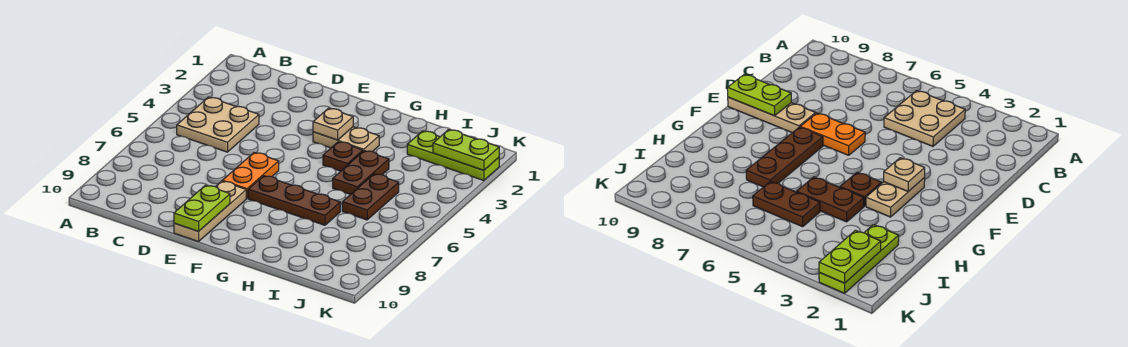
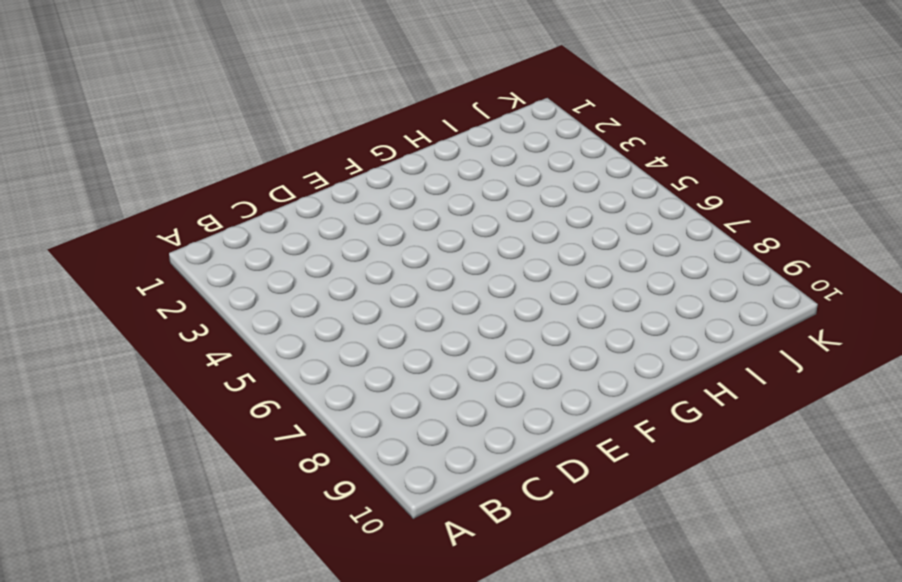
none -> tan 2x2 plate [177,97,259,152]
none -> orange 1x2 plate [222,153,279,199]
none -> tan 1x3 plate [174,181,246,242]

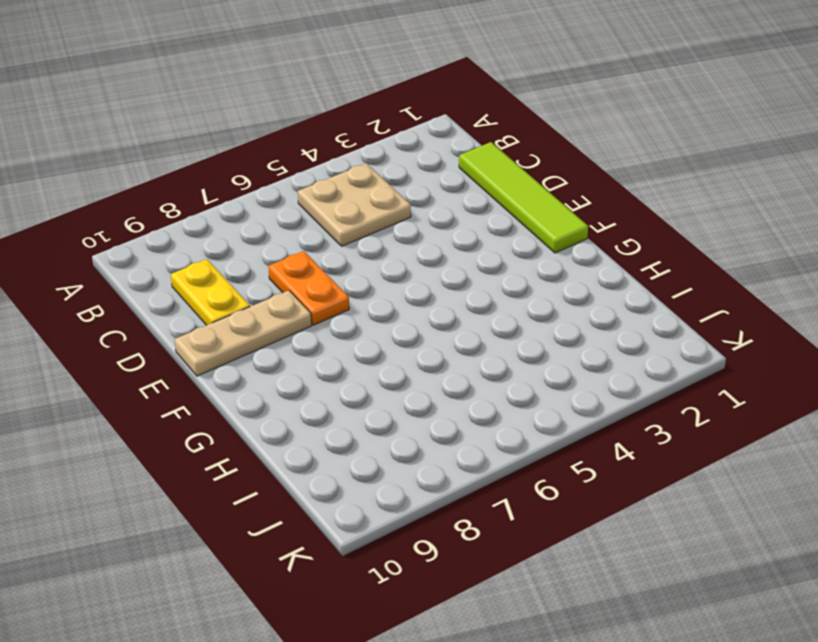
lime 1x4 tile [459,142,588,253] -> none
yellow 1x2 plate [171,259,250,325] -> none
orange 1x2 plate [268,251,349,325] -> orange 1x2 plate turned to [222,153,279,199]
none -> tan 1x2 plate [313,127,379,152]
none -> brown 1x3 plate [248,176,340,225]
none -> brown 1x1 plate [323,142,363,171]

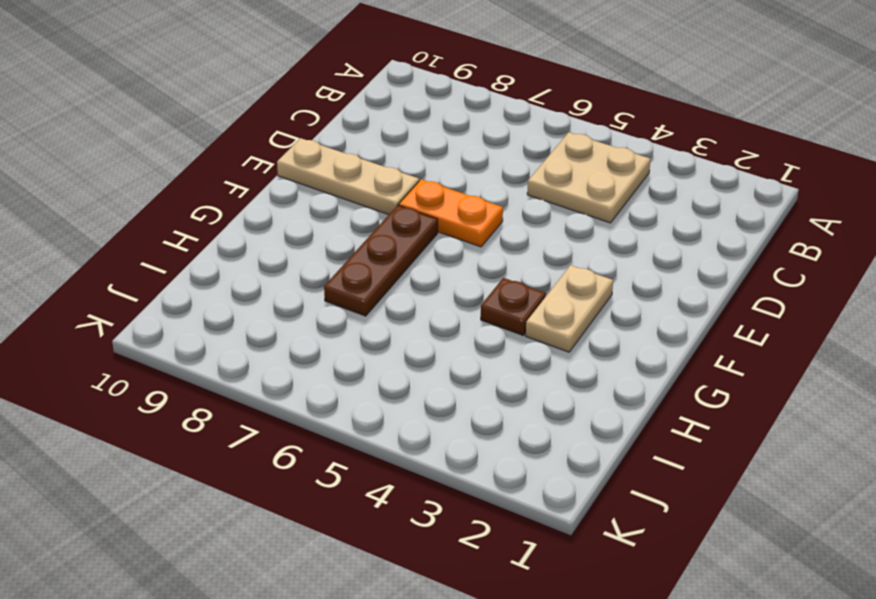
none -> brown 1x2 plate [333,151,389,194]
none -> lime 1x3 plate [407,131,499,181]
none -> brown 1x2 plate [342,174,399,220]

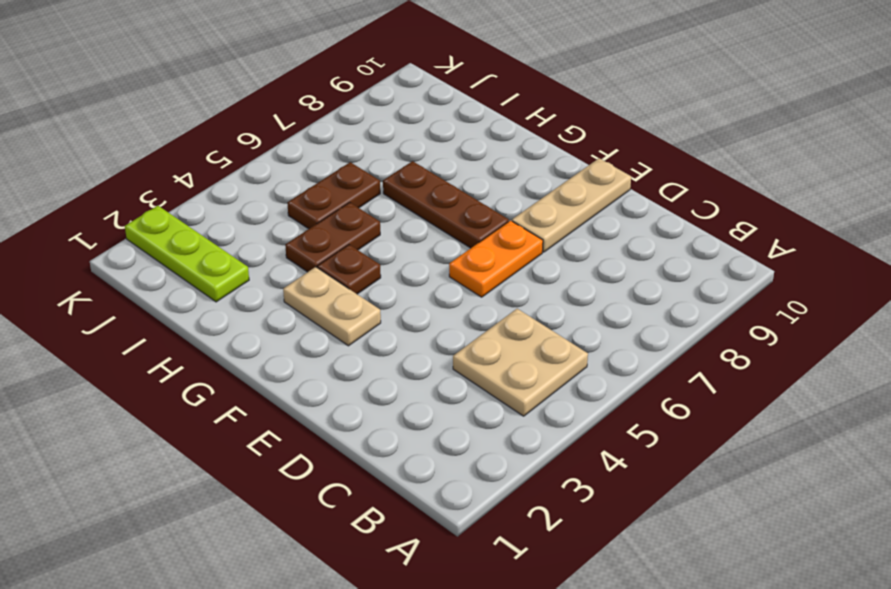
none -> lime 1x2 plate [174,185,230,231]
none -> tan 1x1 plate [313,108,353,140]
none -> lime 1x2 plate [433,130,499,170]

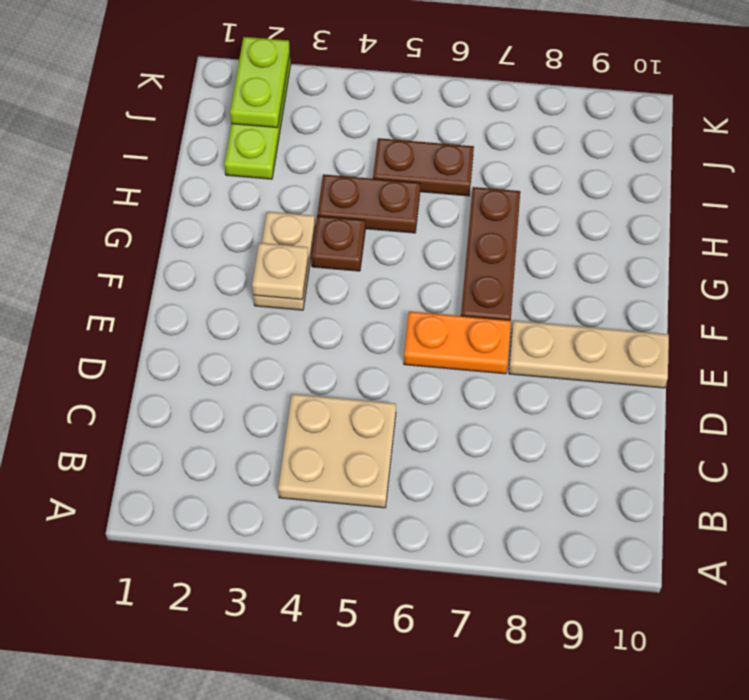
none -> lime 1x2 plate [174,185,230,231]

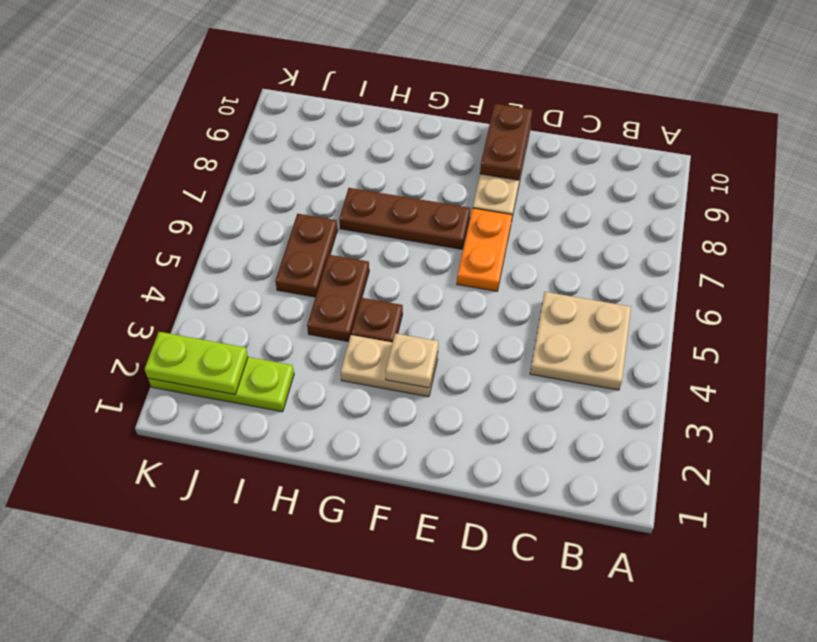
brown 1x2 plate [480,104,533,180] -> lime 1x2 plate [174,185,230,231]

